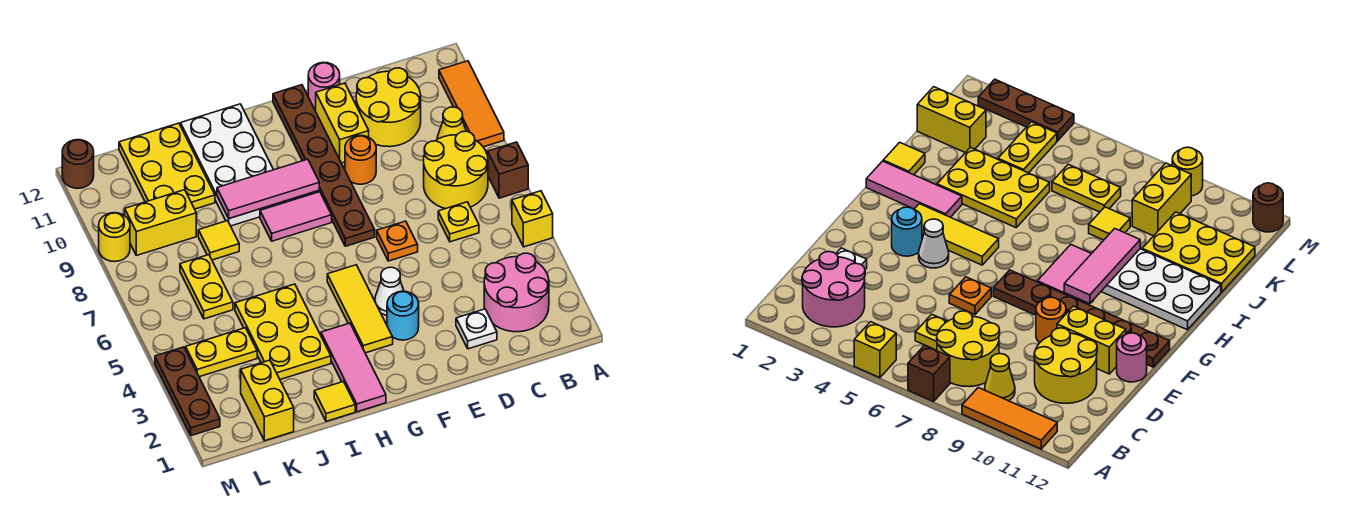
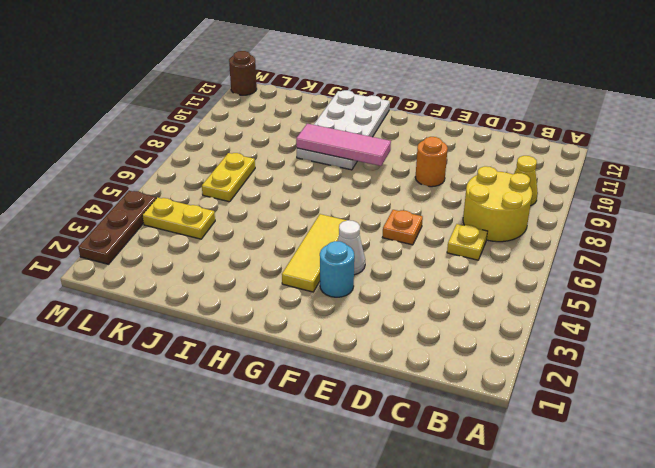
none -> yellow 1x1 brick [512,191,553,247]
none -> brown 1x1 brick [488,142,528,198]
none -> orange 1x3 tile [439,61,504,147]
none -> pink 2x2 round brick [484,253,549,332]

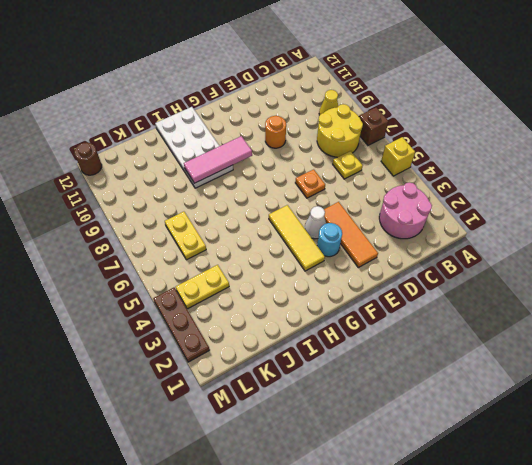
orange 1x3 tile [324,202,378,268] -> orange 1x3 tile moved to [439,61,504,147]
none -> yellow 2x2 round brick [356,68,421,147]
none -> white 1x1 plate [456,309,497,349]
none -> yellow 1x2 brick [316,83,369,163]
none -> pink 1x1 round brick [308,62,340,109]

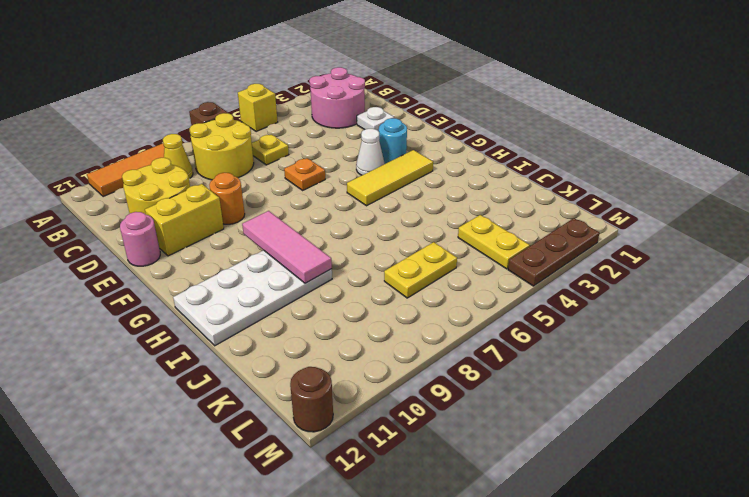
none -> brown 1x6 plate [273,85,375,246]
none -> pink 1x2 tile [260,192,332,241]
none -> pink 1x3 tile [321,323,386,412]
none -> yellow 1x1 tile [314,382,355,421]

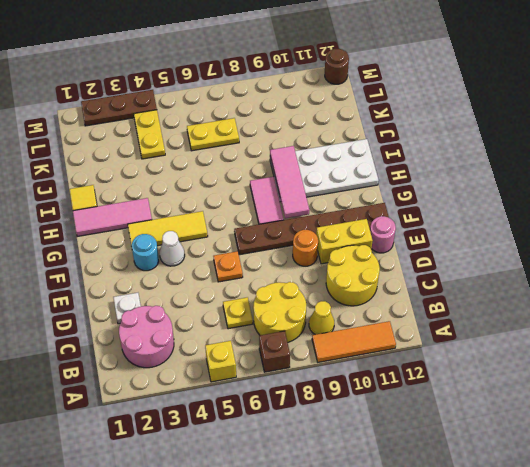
none -> yellow 2x3 plate [235,284,331,380]
none -> yellow 1x1 tile [198,221,239,260]
none -> yellow 2x3 plate [119,123,215,209]
none -> yellow 1x2 brick [241,360,294,441]

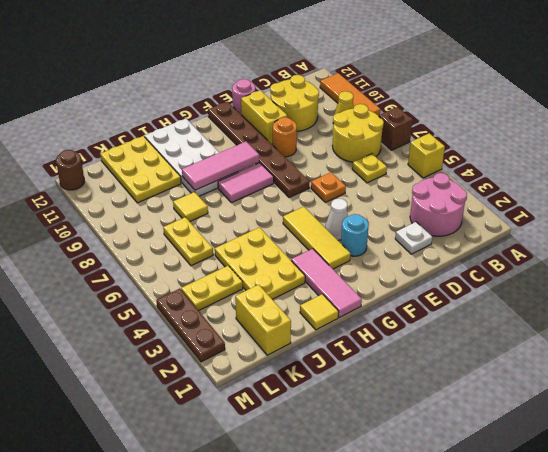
none -> yellow 1x2 brick [125,190,196,255]
none -> yellow 1x1 round brick [99,213,130,262]

